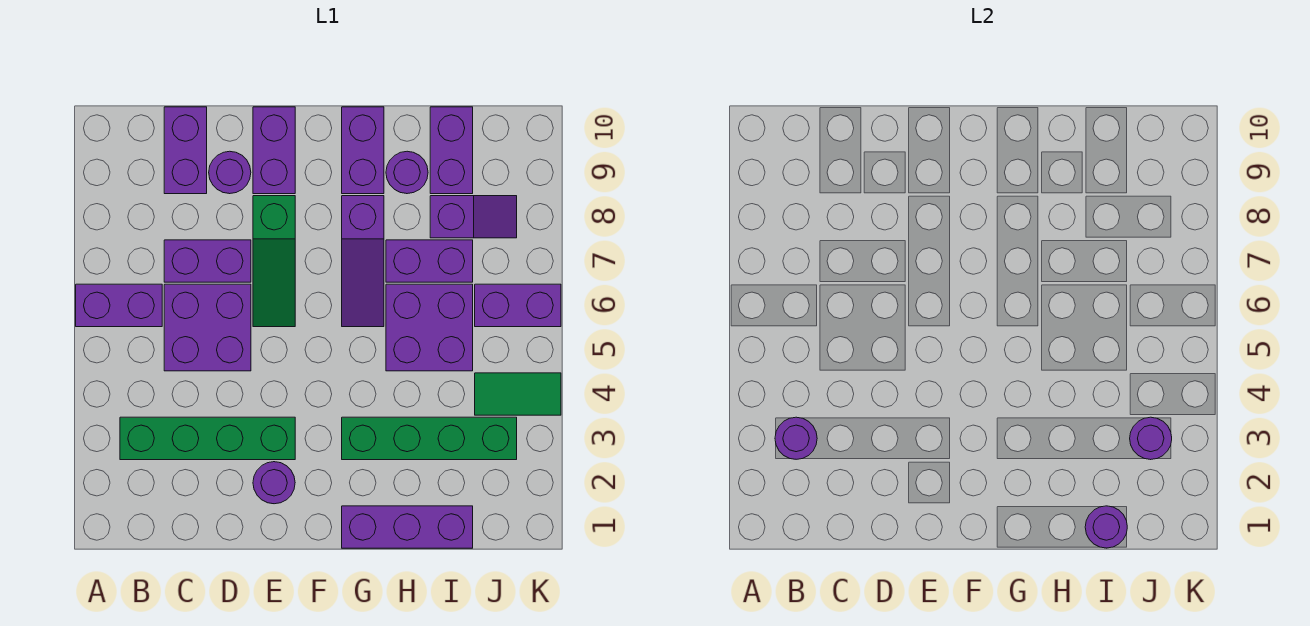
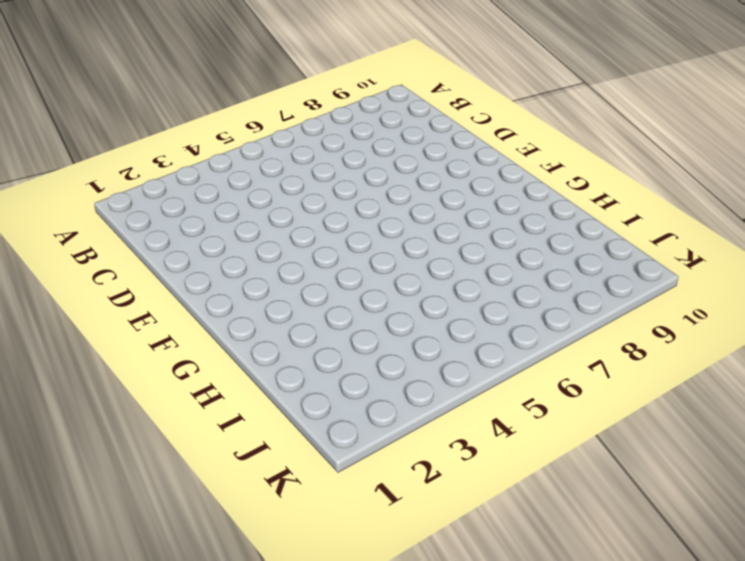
none -> purple 1x2 brick [76,284,162,327]
none -> green 1x4 brick [120,417,295,460]
none -> purple 2x2 brick [164,284,251,371]

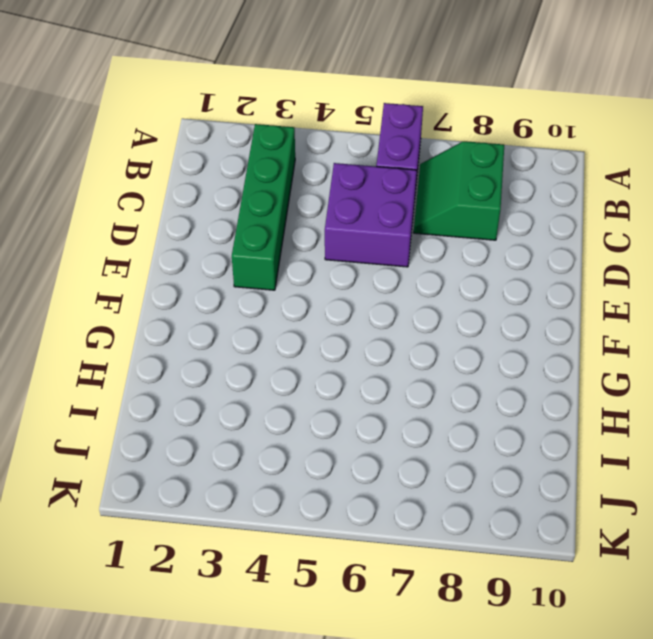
green 2x2 slope [414,141,504,240] -> purple 1x2 brick [164,240,251,282]
none -> purple 1x2 brick [164,107,207,194]
none -> purple 1x1 round brick [209,151,251,194]
none -> purple 1x1 round brick [253,462,295,504]

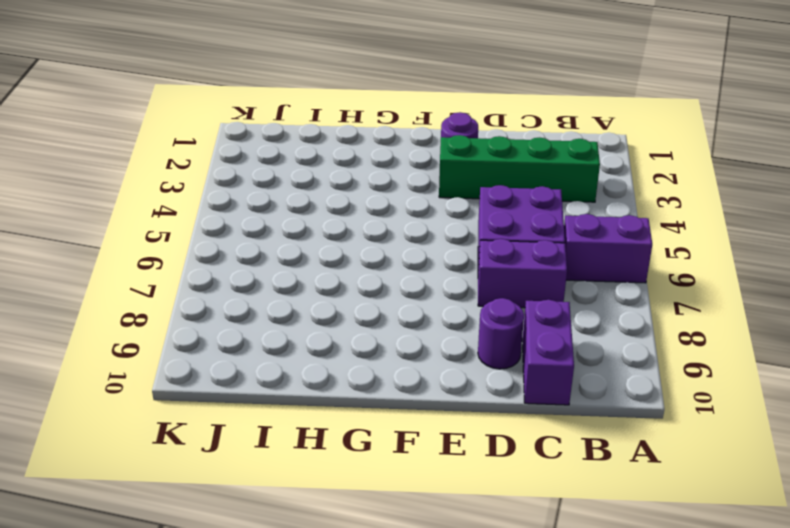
none -> green 1x3 slope [253,196,295,327]
none -> purple 1x2 brick [253,107,295,194]
none -> purple 1x3 brick [342,506,473,548]

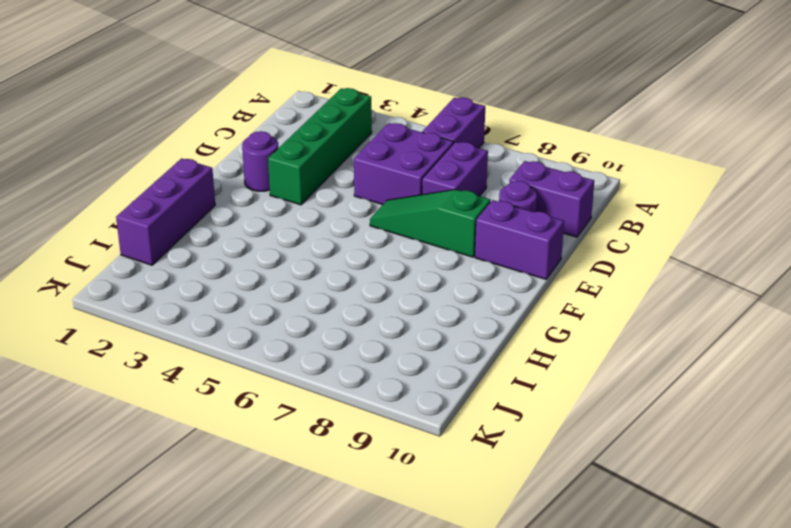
none -> green 1x4 brick [342,417,517,460]
none -> purple 1x3 slope [342,196,384,327]
none -> purple 1x2 brick [342,107,384,194]

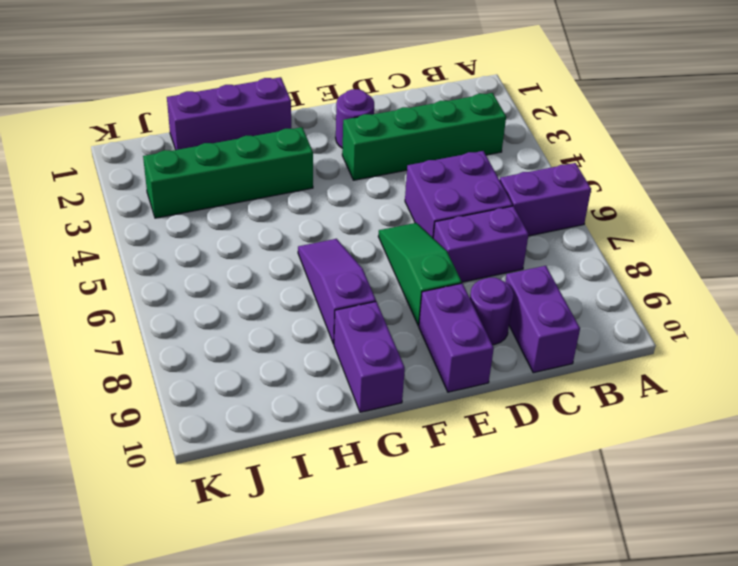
none -> purple 2x2 brick [386,284,473,371]
none -> purple 1x2 brick [386,240,473,282]
none -> purple 1x1 round brick [386,151,428,194]

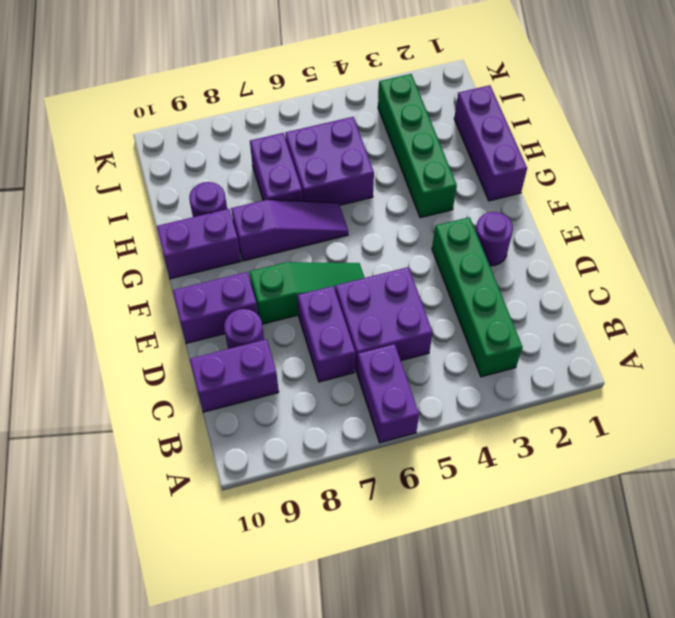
none -> purple 1x2 slope [430,196,517,238]
none -> purple 1x2 brick [430,107,473,194]
none -> green 1x2 tile [475,373,561,415]

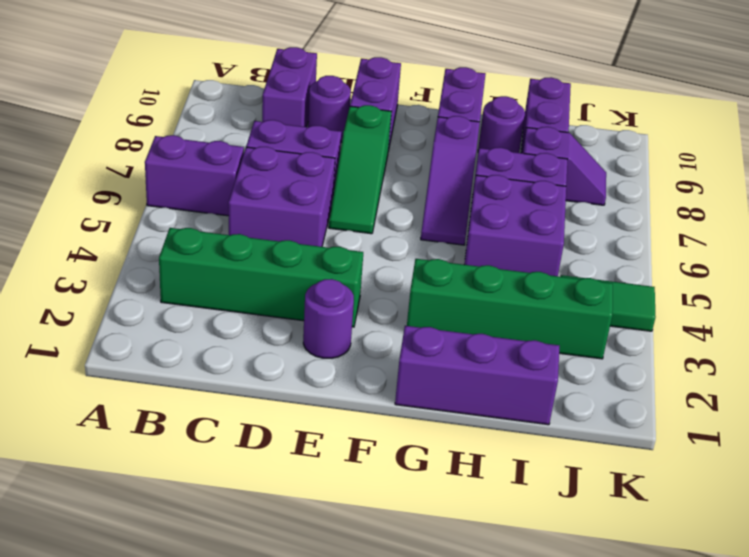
none -> purple 1x2 brick [475,284,561,327]
none -> purple 1x1 round brick [775,417,817,459]
none -> purple 1x1 round brick [1085,506,1127,548]

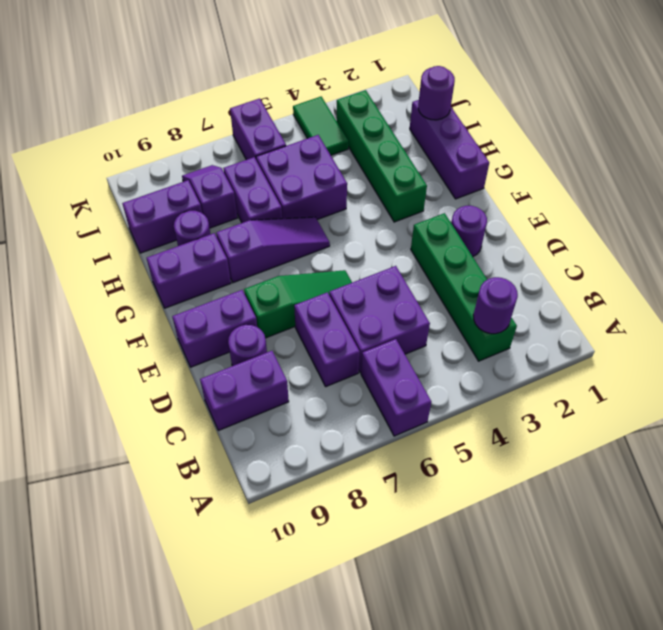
none -> purple 1x1 round brick [1130,417,1172,460]

